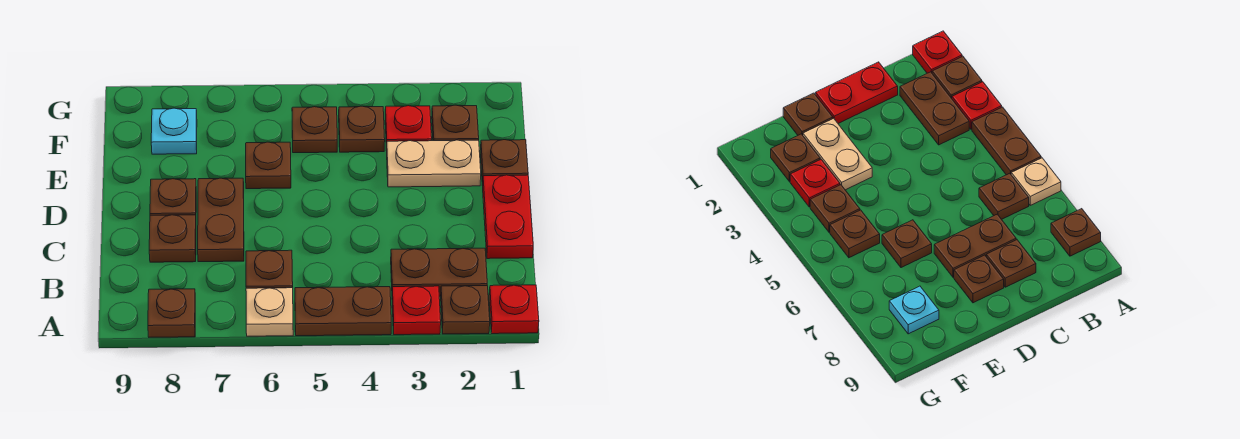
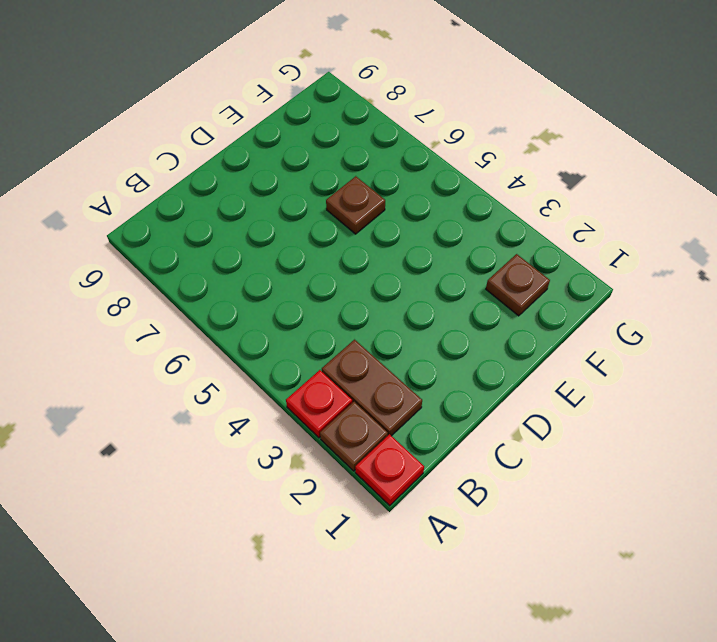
none -> brown 1x2 plate [295,287,391,336]
none -> tan 1x1 plate [246,288,293,336]
none -> brown 1x1 plate [148,289,195,337]

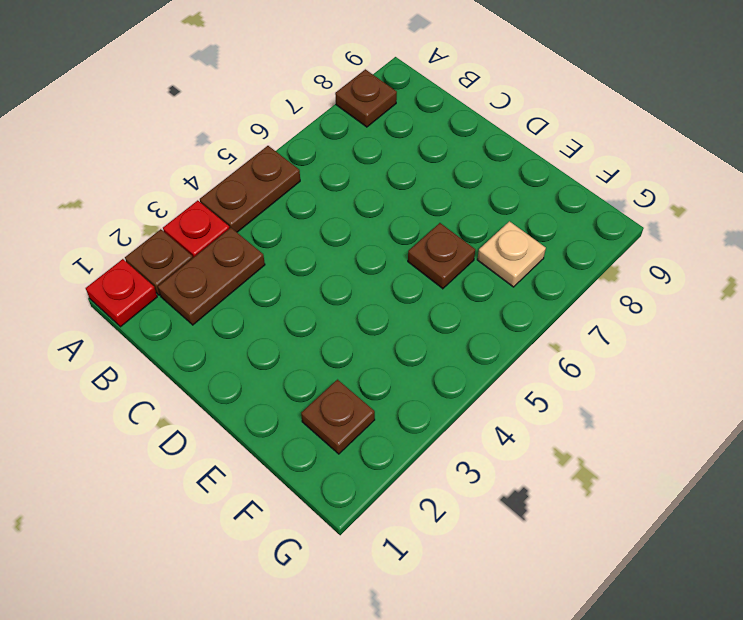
tan 1x1 plate [477,221,546,287] -> tan 1x1 plate moved to [246,288,293,336]
none -> brown 1x1 plate [246,250,293,288]
none -> red 1x2 plate [482,175,533,259]
none -> brown 1x2 plate [198,178,244,262]

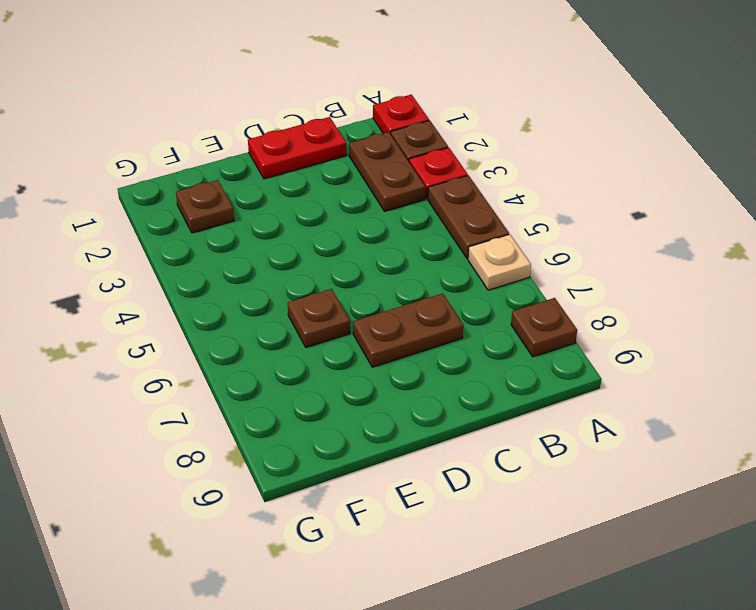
none -> brown 1x1 plate [246,250,293,288]
none -> brown 1x1 plate [149,215,196,262]
none -> brown 1x1 plate [150,179,196,215]

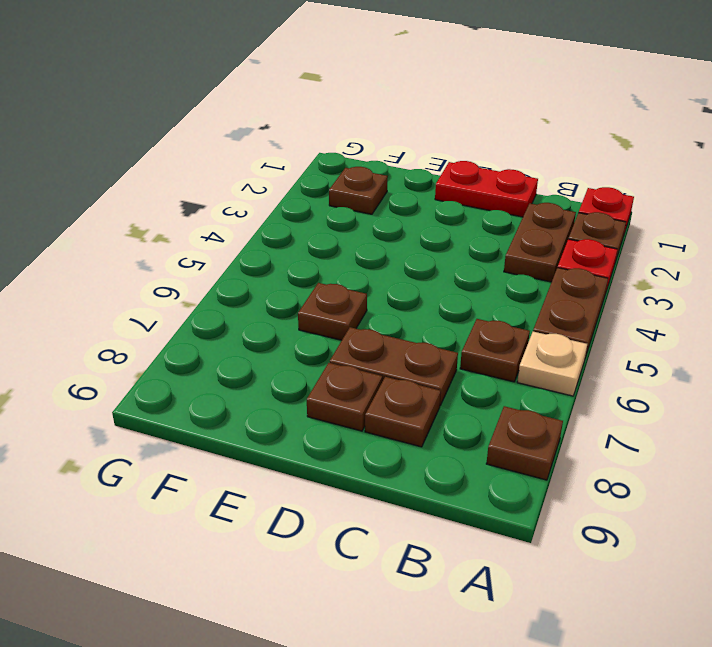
none -> brown 1x1 plate [480,140,528,186]
none -> tan 1x2 plate [387,140,481,187]
none -> red 1x1 plate [385,106,432,151]

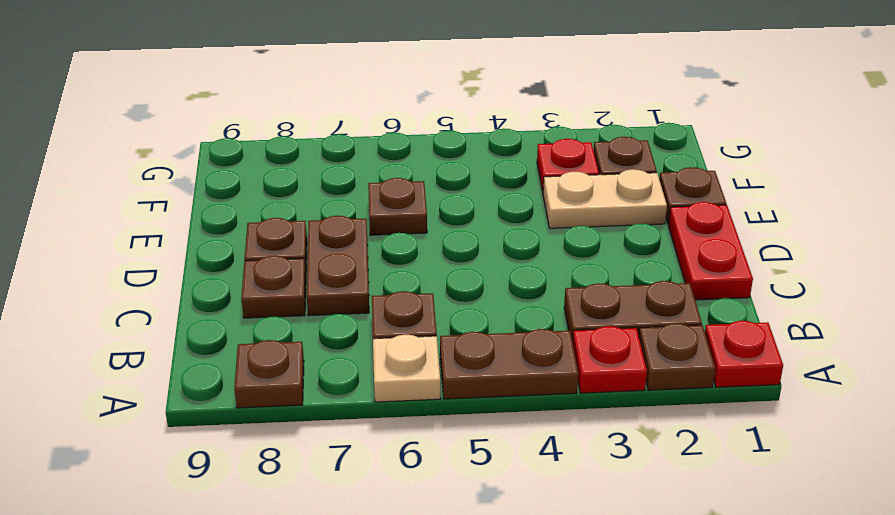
none -> brown 1x1 plate [339,106,385,152]
none -> brown 1x1 plate [292,107,337,153]
none -> cyan 1x1 plate [151,108,197,154]

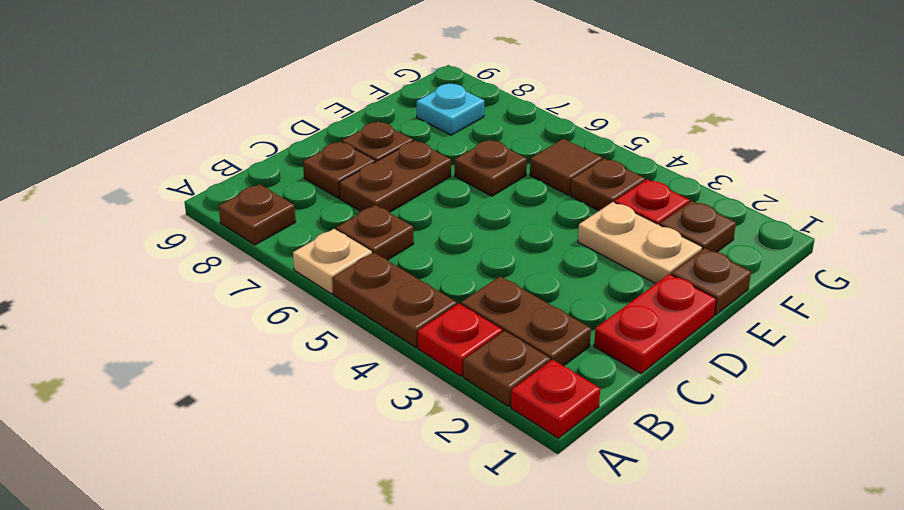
brown 1x1 tile [530,139,602,195] -> brown 1x1 plate [292,107,337,153]

